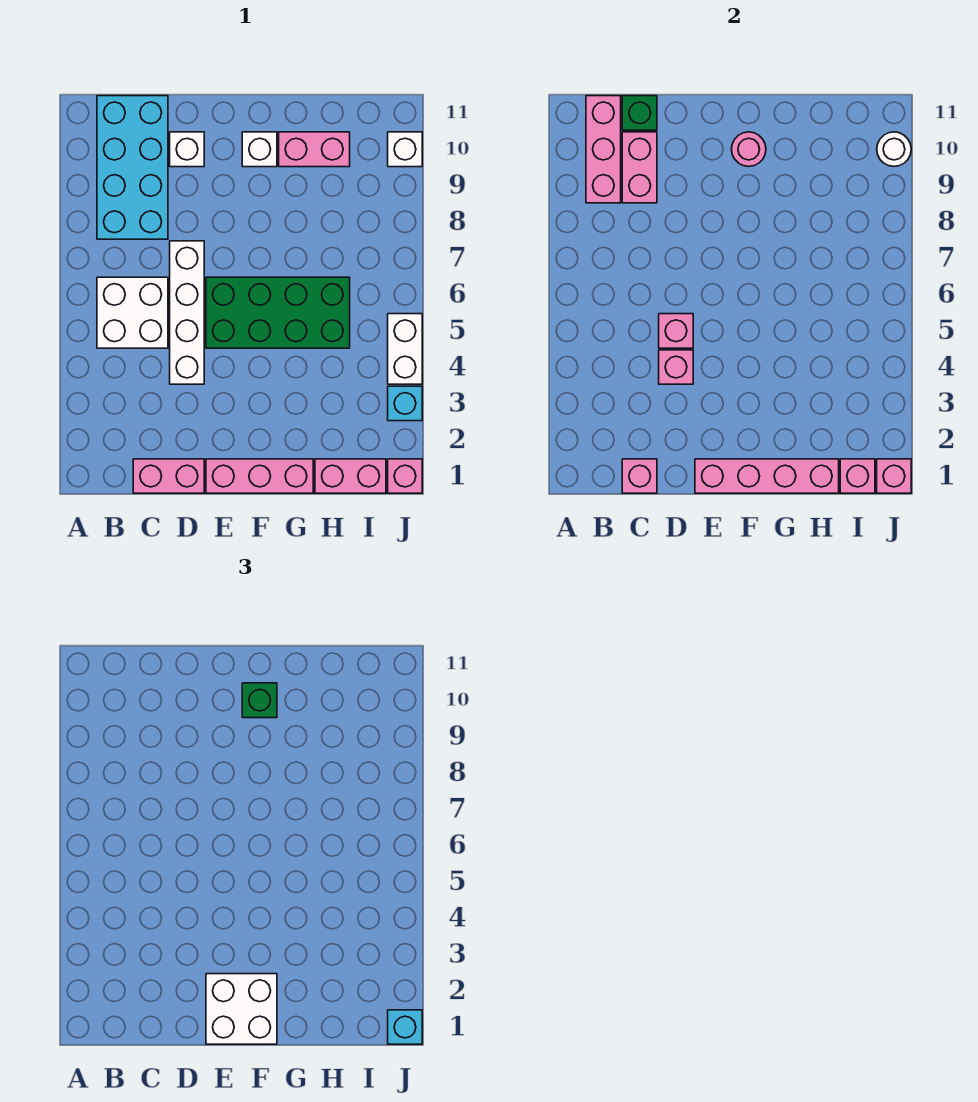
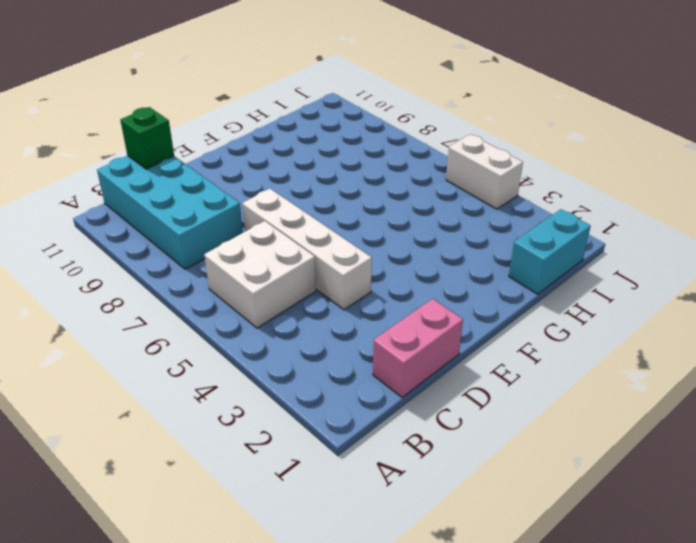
cyan 1x2 brick [509,209,591,294] -> pink 1x2 brick [315,459,386,493]
none -> white 1x1 brick [170,132,204,167]
none -> pink 1x3 brick [206,459,313,493]
none -> green 2x4 brick [206,277,350,348]

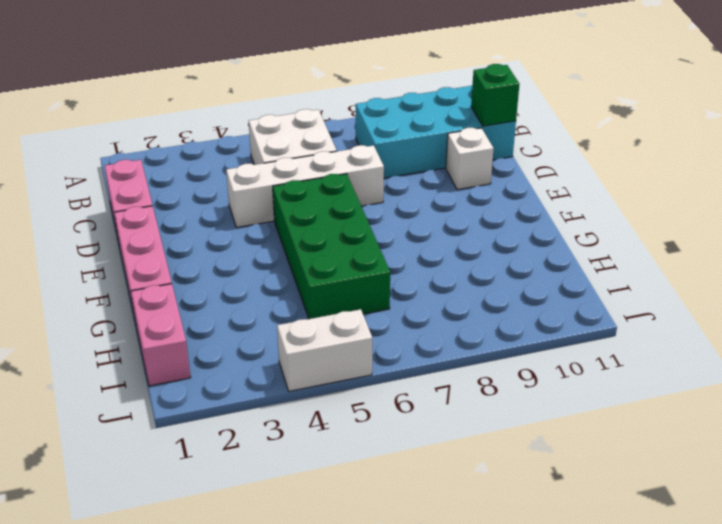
none -> white 1x1 brick [242,132,277,167]
none -> pink 1x2 brick [279,132,350,167]
none -> pink 1x1 brick [388,459,422,493]

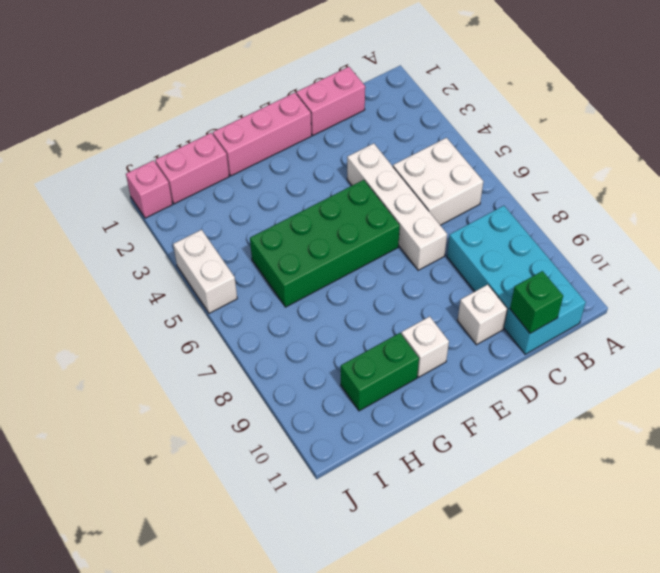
green 1x2 brick [341,333,419,411] -> pink 1x2 brick [279,132,350,167]
none -> cyan 1x1 brick [388,386,422,421]
none -> white 1x1 brick [388,132,422,167]
none -> pink 1x3 brick [586,96,621,203]

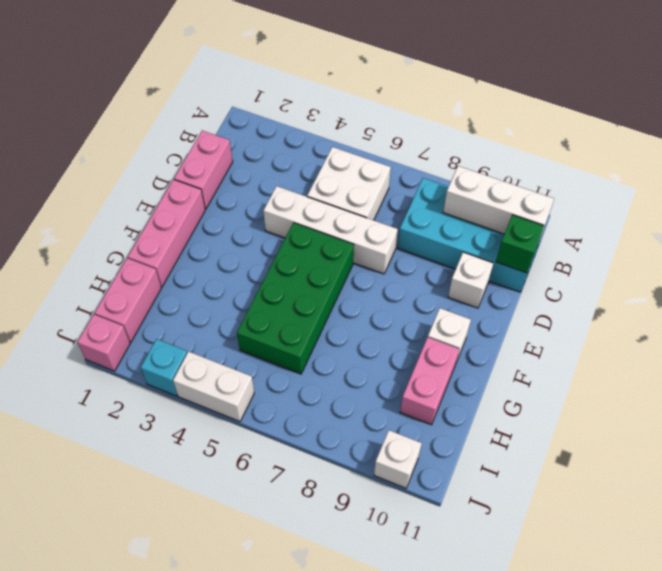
white 1x3 brick [443,166,554,235] -> pink 1x3 brick [586,96,621,203]
none -> pink 1x1 brick [622,459,657,493]
none -> pink 1x2 brick [622,132,657,203]
none -> pink 1x1 brick [659,350,693,384]

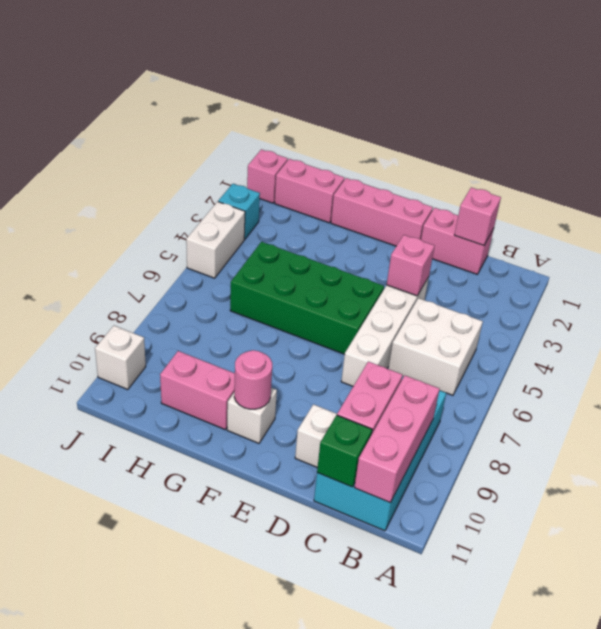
none -> pink 1x1 brick [659,314,693,348]
none -> pink 1x4 brick [695,459,839,493]
none -> pink 1x1 brick [840,459,875,493]

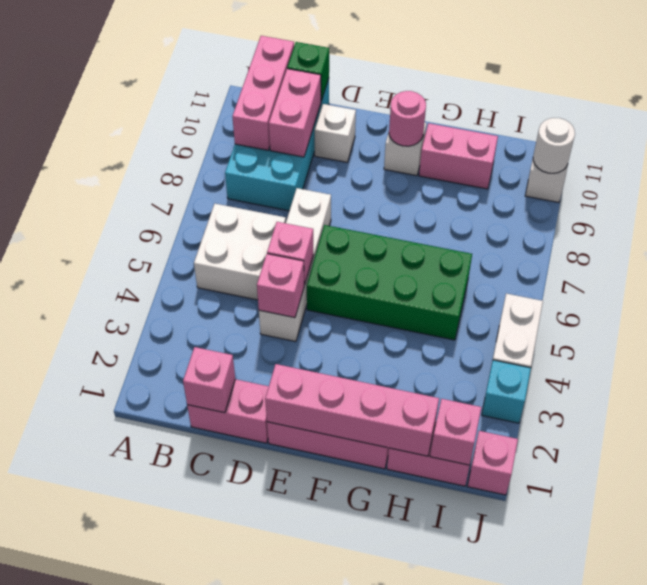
none -> pink 1x1 brick [877,459,911,493]
none -> white 2x2 brick [206,974,277,1044]
none -> green 1x1 brick [242,683,277,718]

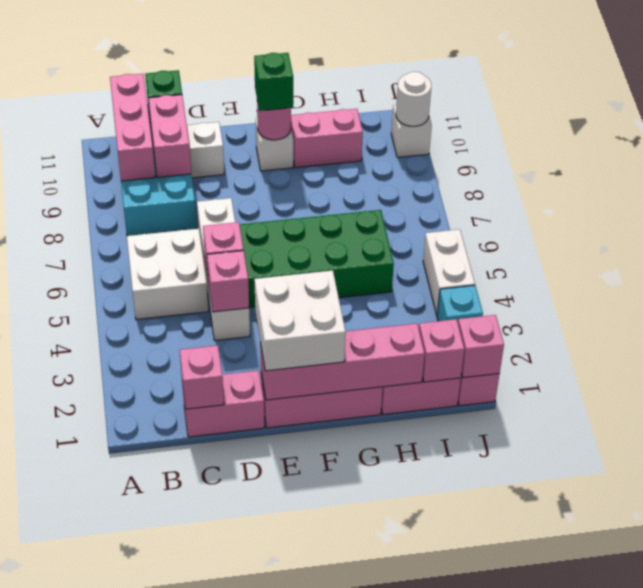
none -> cyan 1x1 brick [388,1010,422,1044]

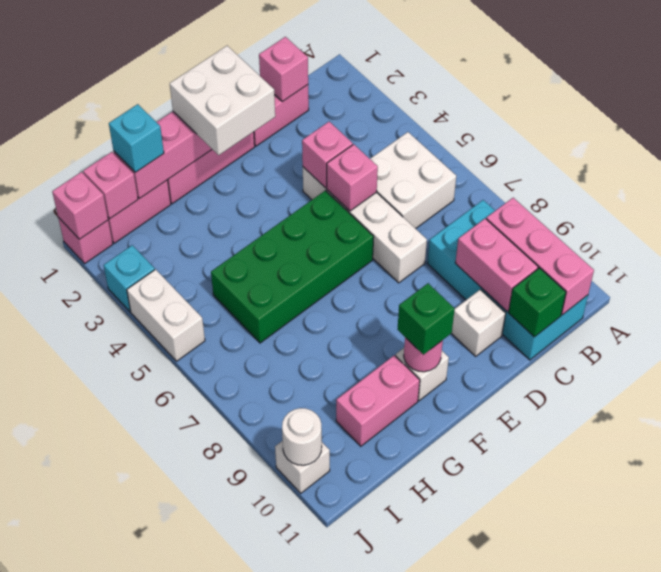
cyan 1x1 brick [109,104,164,172] -> cyan 1x1 brick moved to [388,1010,422,1044]

